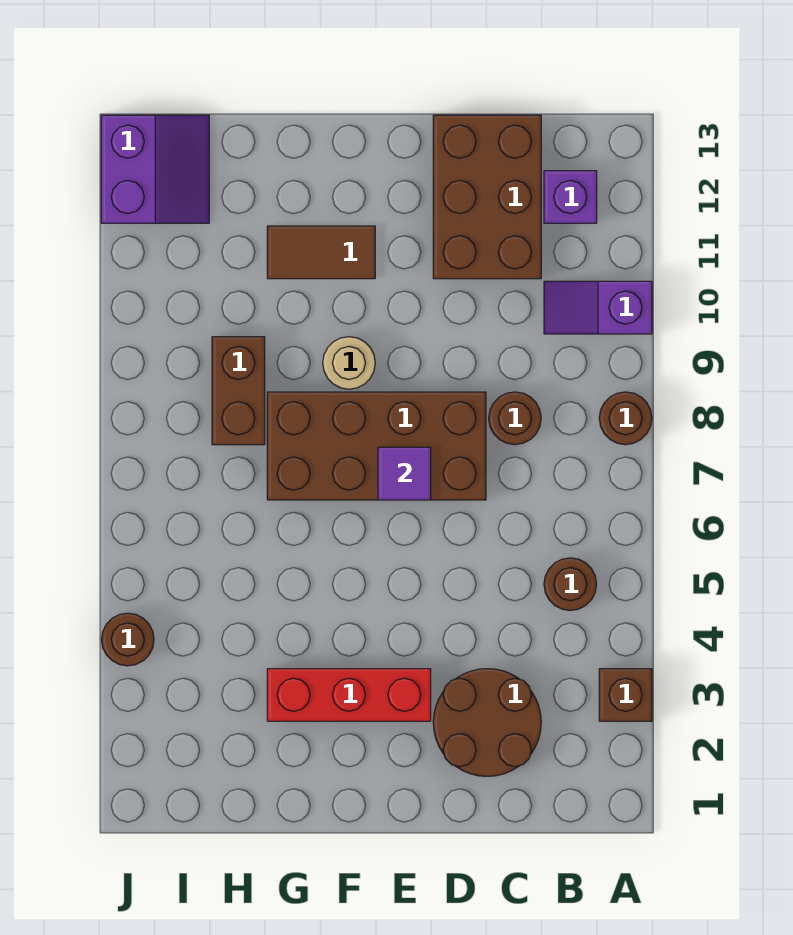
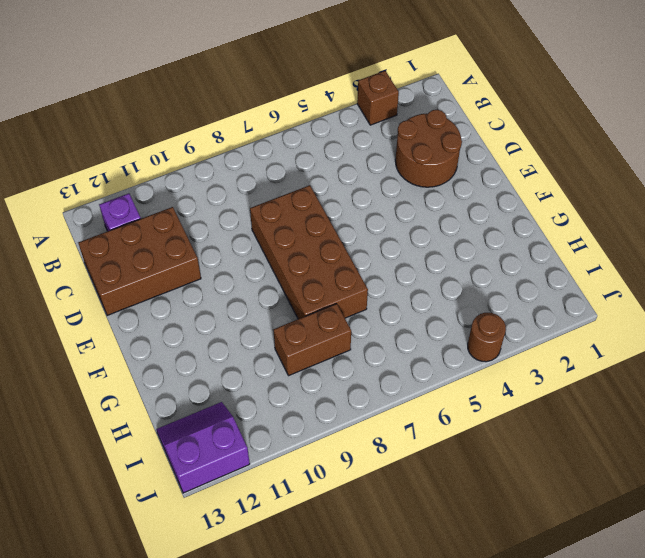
none -> brown 1x1 round brick [599,392,652,445]
none -> purple 1x2 slope [544,281,652,334]
none -> brown 1x1 round brick [544,558,597,611]

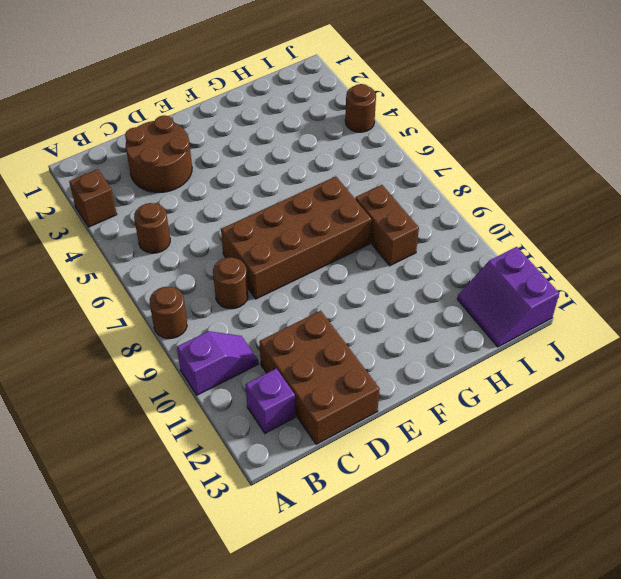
none -> red 1x3 brick [267,669,431,721]
none -> tan 1x1 round brick [323,337,375,389]
none -> brown 1x2 tile [267,226,375,279]

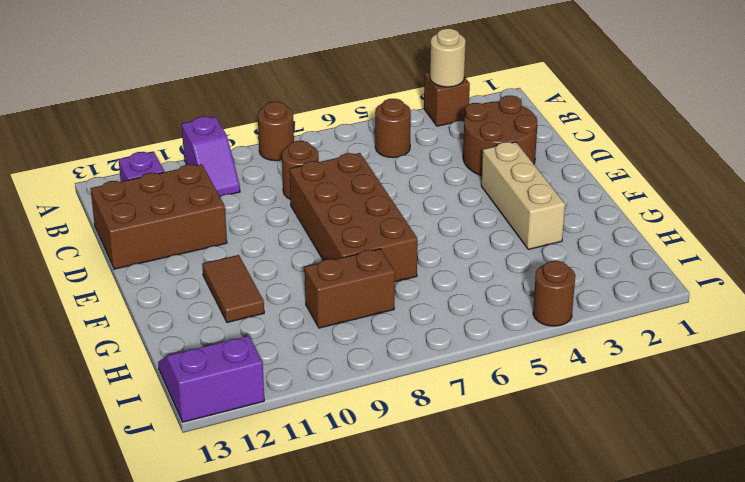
tan 1x1 round brick [430,28,466,87] -> tan 1x1 round brick moved to [323,337,375,389]
tan 1x3 brick [481,142,565,249] -> red 1x3 brick [267,669,431,721]
none -> purple 1x1 tile [378,447,431,500]

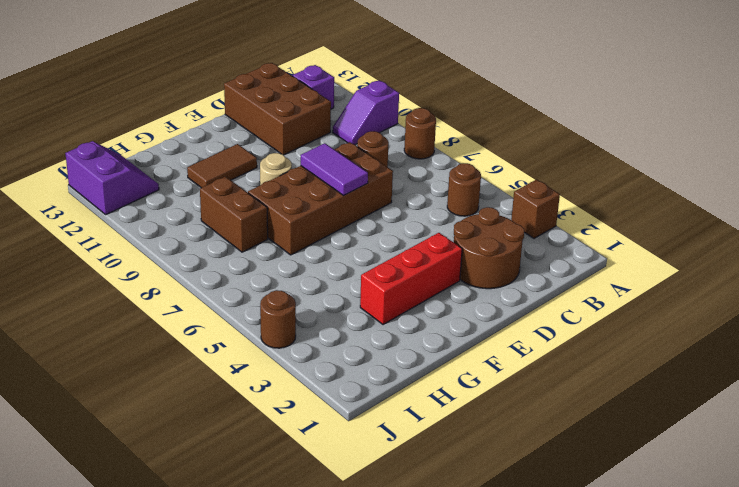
purple 1x2 tile [301,143,368,195] -> purple 1x1 tile [378,447,431,500]

